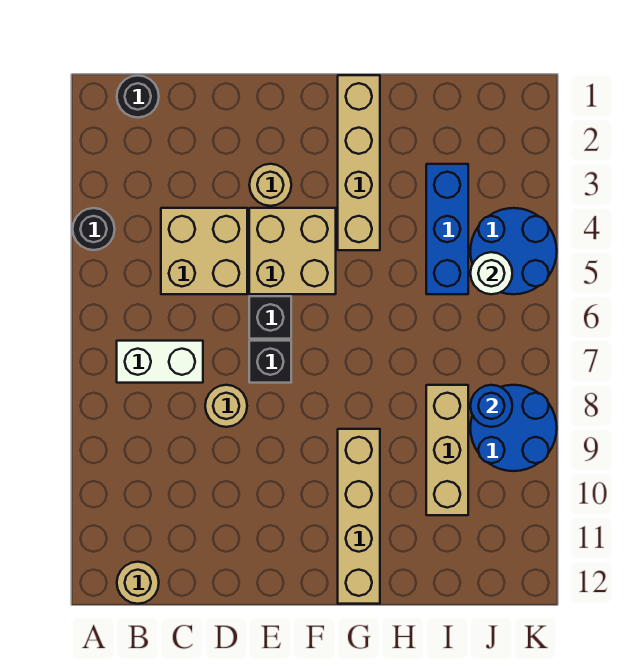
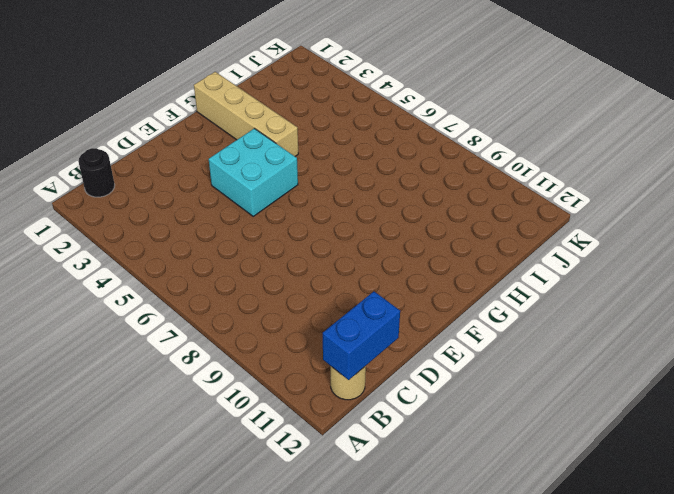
blue 1x2 brick [323,291,400,380] -> none
cyan 2x2 brick [209,128,298,216] -> tan 2x2 brick [249,208,336,294]
none -> black 1x1 round brick [73,208,115,250]
none -> white 1x2 brick [117,341,203,383]
none -> tan 2x2 brick [161,208,247,294]

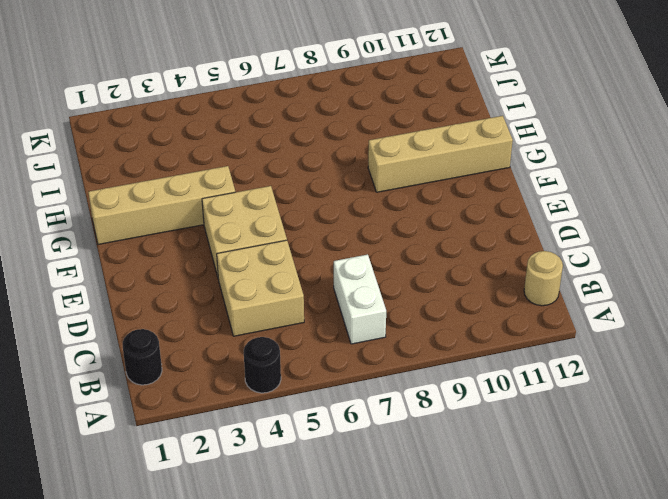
none -> tan 1x1 round brick [205,385,247,427]
none -> tan 1x1 round brick [249,164,291,206]
none -> black 1x1 brick [249,296,291,339]

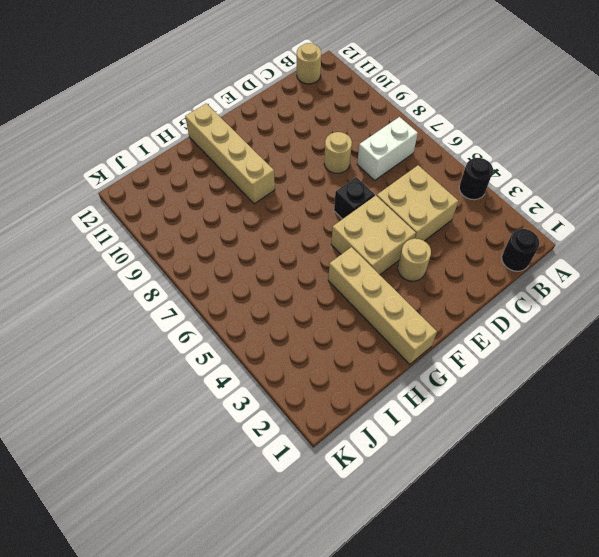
none -> black 1x1 brick [249,341,291,383]
none -> blue 1x3 brick [426,164,468,294]
none -> tan 1x3 brick [426,385,468,515]

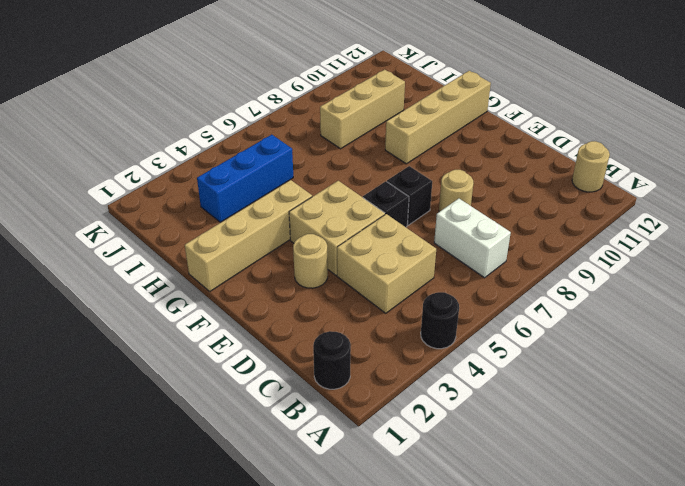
none -> blue 2x2 round brick [470,208,557,294]
none -> blue 2x2 round brick [470,385,557,471]
none -> white 1x1 round brick [470,252,512,294]

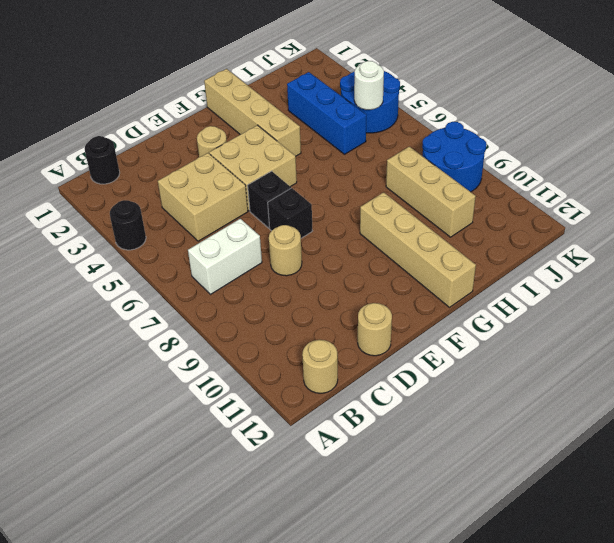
tan 1x1 round brick [358,303,392,356] -> none
none -> blue 1x1 round brick [470,385,512,427]

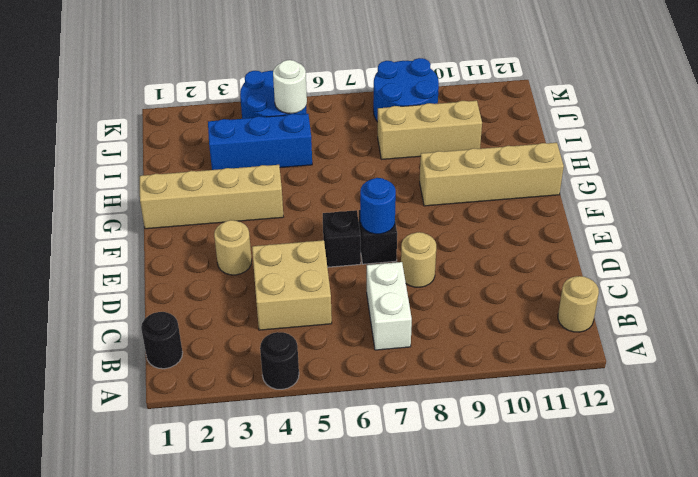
blue 1x1 round brick [360,178,396,234] -> blue 1x1 round brick moved to [470,385,512,427]
none -> tan 2x2 brick [249,208,336,294]

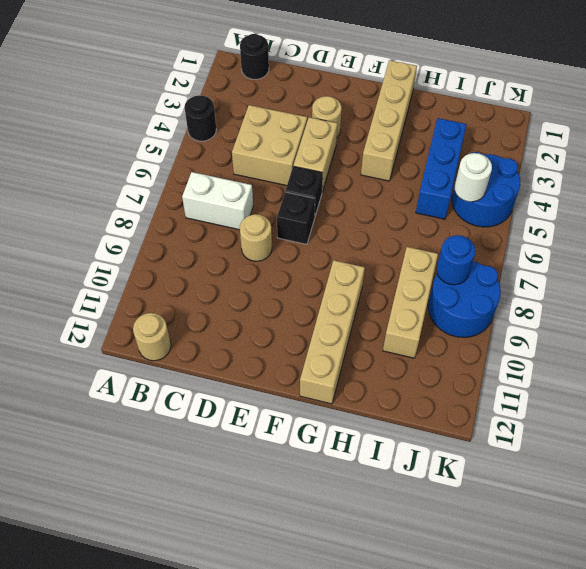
tan 1x2 brick [293,117,338,192] -> tan 2x2 brick [249,208,336,294]

